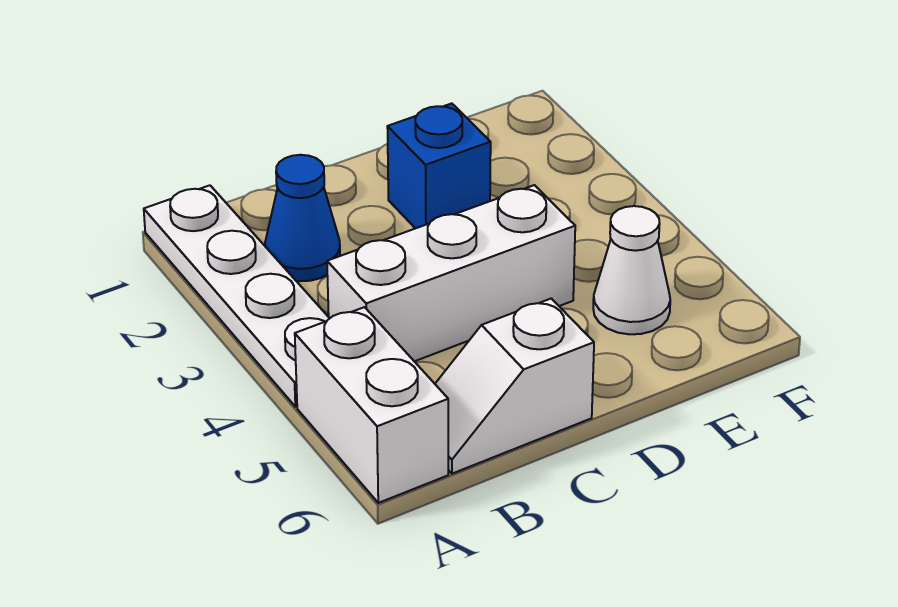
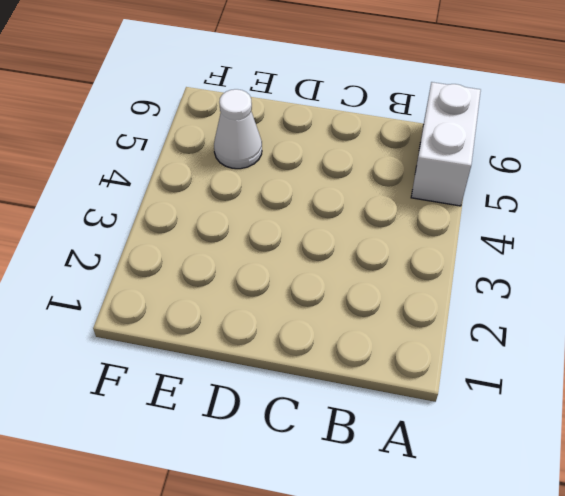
none -> white 1x4 plate [144,185,330,407]
none -> blue 1x1 cone [265,155,340,281]

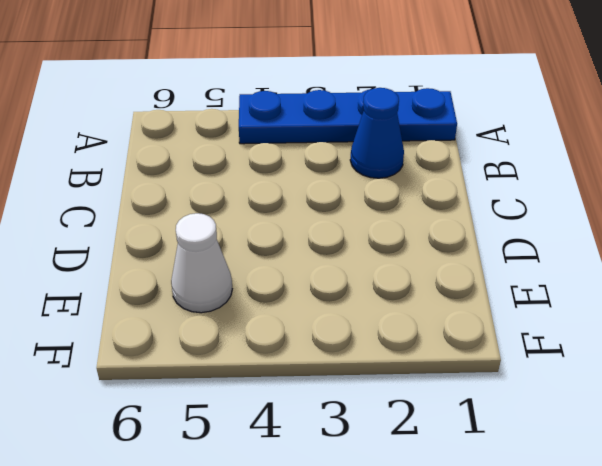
blue 1x4 plate [239,88,457,144] -> white 1x4 plate [144,185,330,407]
none -> white 1x2 brick [295,307,448,503]
none -> white 1x3 brick [327,185,575,361]

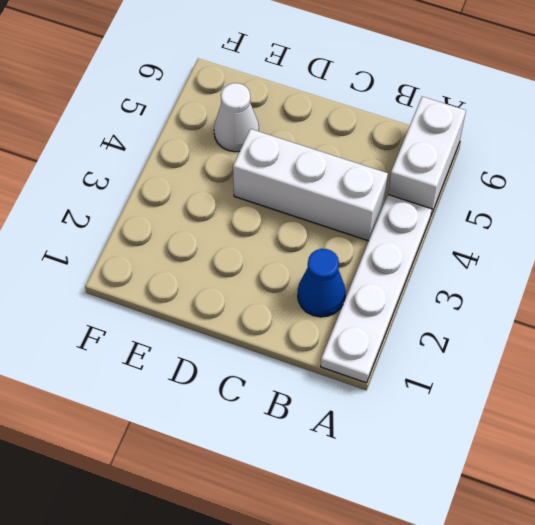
none -> white 1x2 slope [435,299,594,474]
none -> blue 1x1 brick [387,103,491,229]

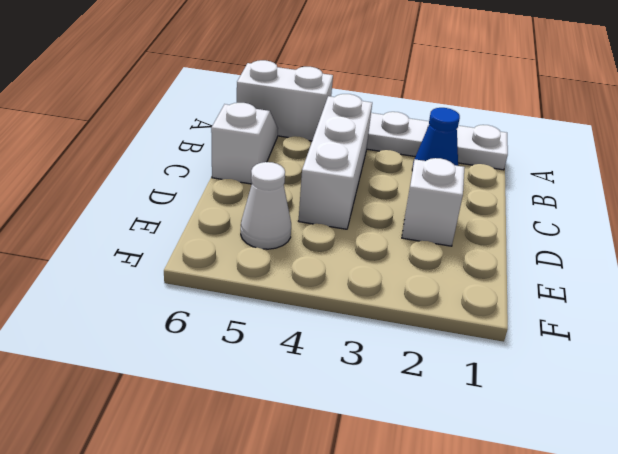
white 1x1 brick [402,158,465,246] -> blue 1x1 brick [387,103,491,229]

